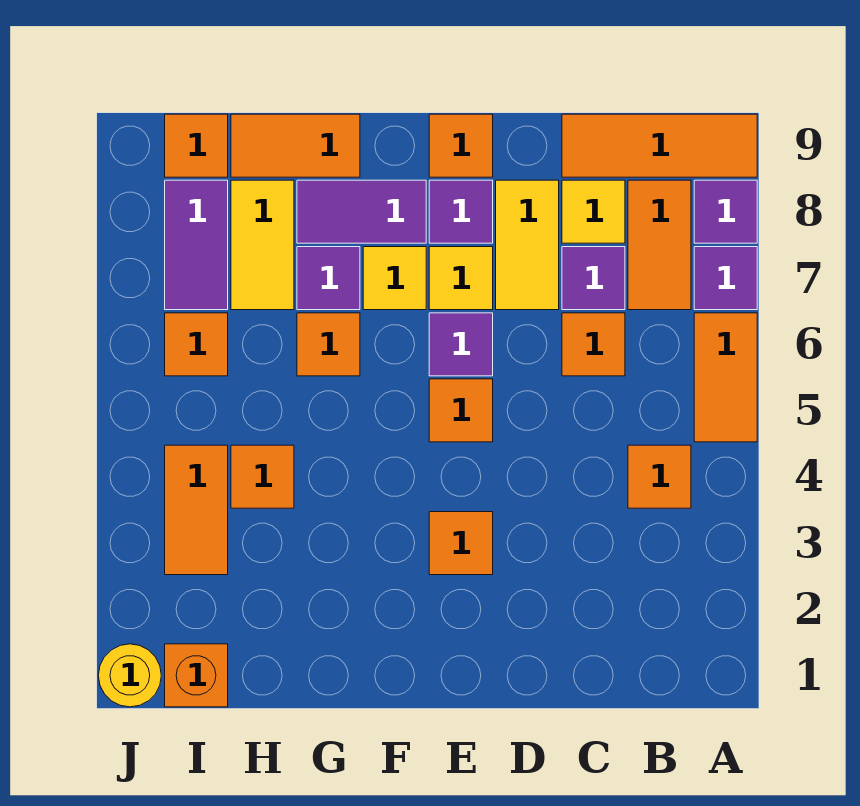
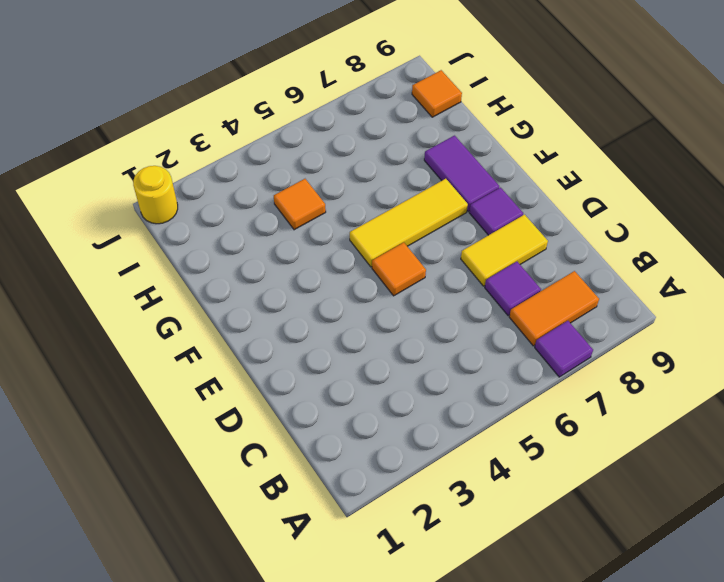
yellow 1x3 tile [350,179,468,267] -> yellow 1x1 tile [363,247,426,310]
none -> orange 1x2 tile [694,313,757,442]
none -> purple 1x1 tile [694,180,757,243]
none -> orange 1x3 tile [562,114,757,177]

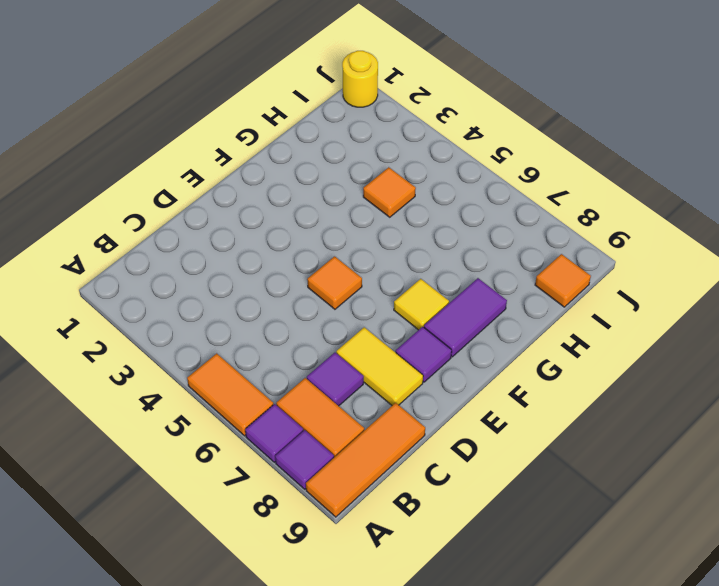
none -> orange 1x1 tile [628,445,691,508]
none -> orange 1x1 tile [562,313,625,376]
none -> yellow 1x1 tile [562,180,625,243]

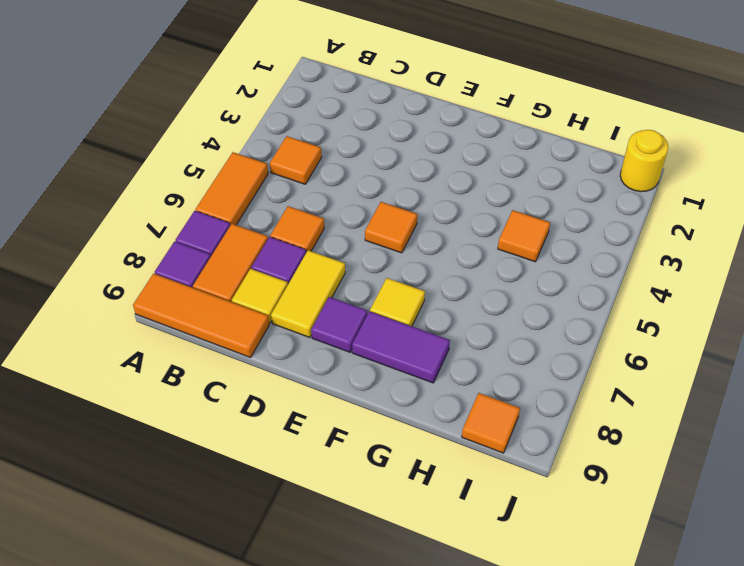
none -> orange 1x1 tile [429,512,493,575]
none -> purple 1x1 tile [429,313,493,376]
none -> yellow 1x1 tile [429,247,493,310]

